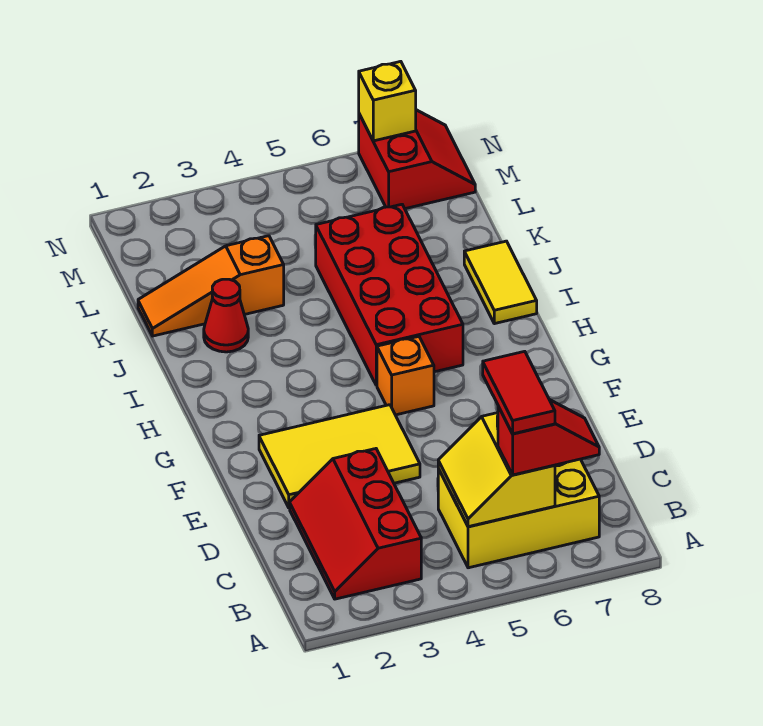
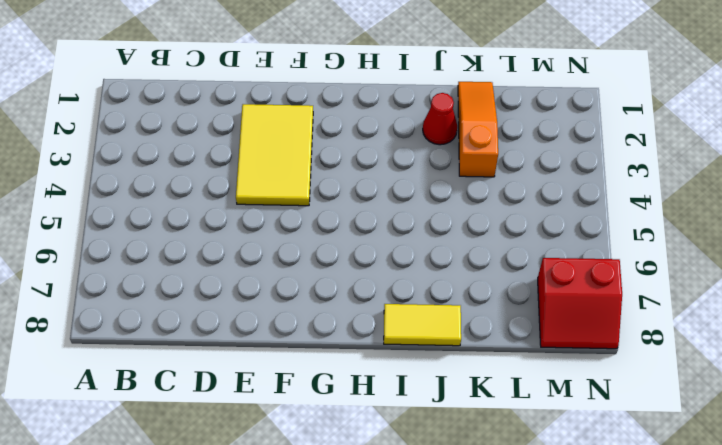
none -> red 2x3 slope [290,449,421,599]
none -> yellow 2x3 brick [438,459,599,568]
none -> orange 1x1 brick [377,336,434,415]

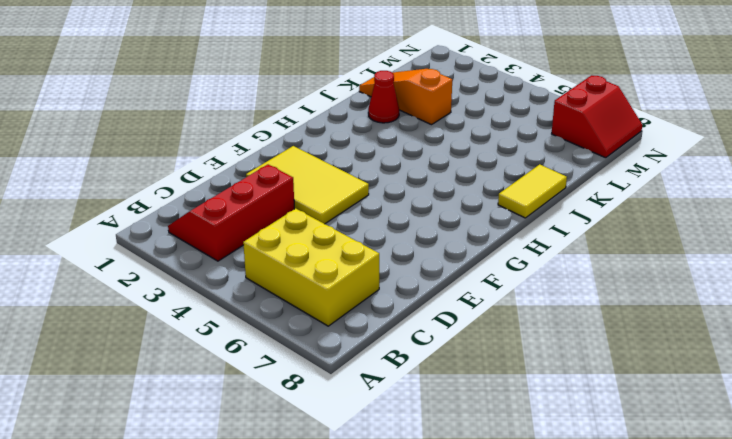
none -> orange 1x1 brick [377,336,434,415]
none -> red 2x4 brick [316,204,463,385]
none -> yellow 2x2 slope [438,413,555,527]

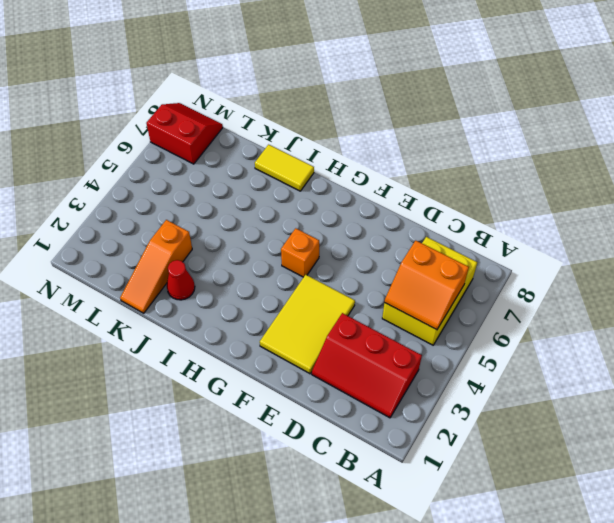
orange 2x2 slope [384,240,469,330] -> yellow 2x2 slope [438,413,555,527]
none -> red 2x4 brick [316,204,463,385]
none -> yellow 1x1 brick [359,61,416,141]
none -> red 1x2 slope [498,400,599,475]

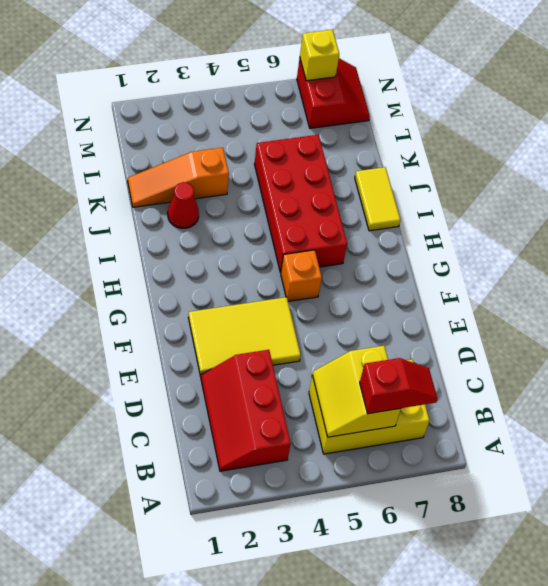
none -> red 1x2 tile [483,351,555,434]

